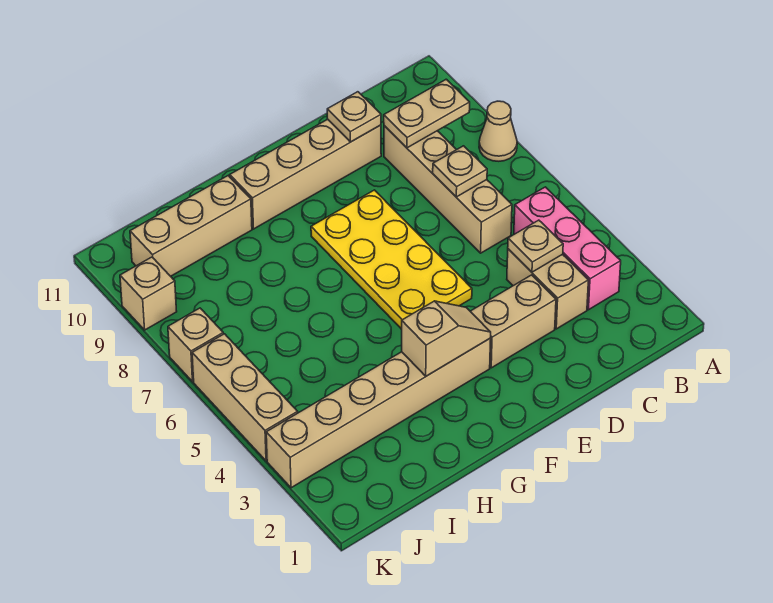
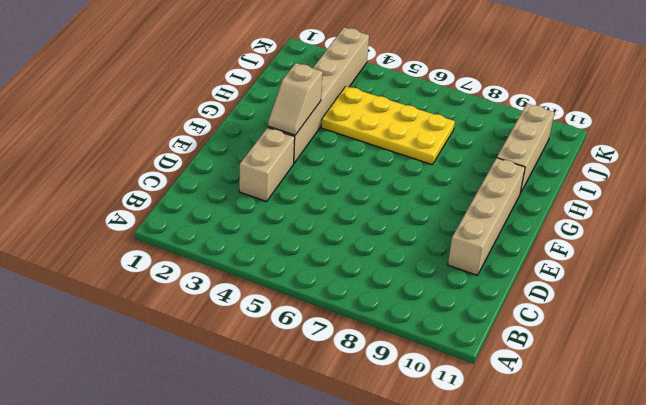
yellow 2x4 plate [321,86,455,165] -> yellow 2x4 plate moved to [311,190,472,329]
none -> tan 1x1 cone [479,101,517,161]
none -> pink 1x3 brick [514,187,621,310]
none -> tan 1x2 brick [507,249,588,329]

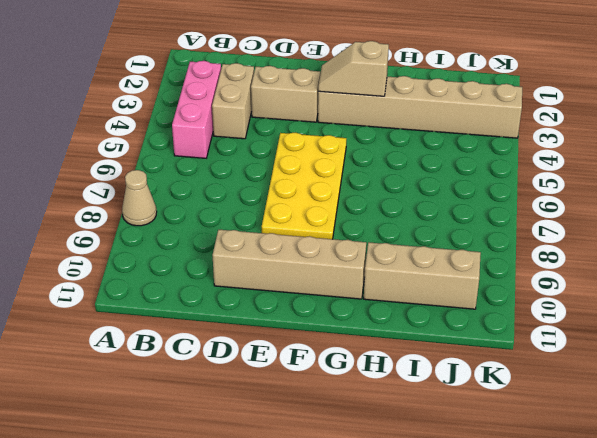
none -> tan 1x4 brick [384,126,512,253]
none -> tan 1x3 brick [192,334,298,461]
none -> tan 1x1 brick [168,308,223,382]

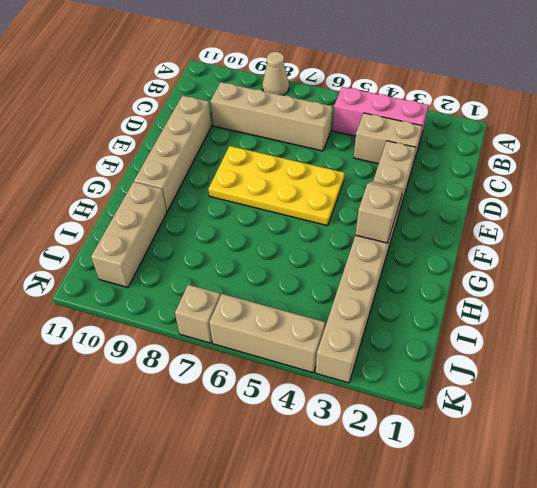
none -> tan 1x1 brick [120,257,177,330]
none -> tan 1x2 plate [384,79,470,148]
none -> tan 1x1 plate [508,220,563,272]

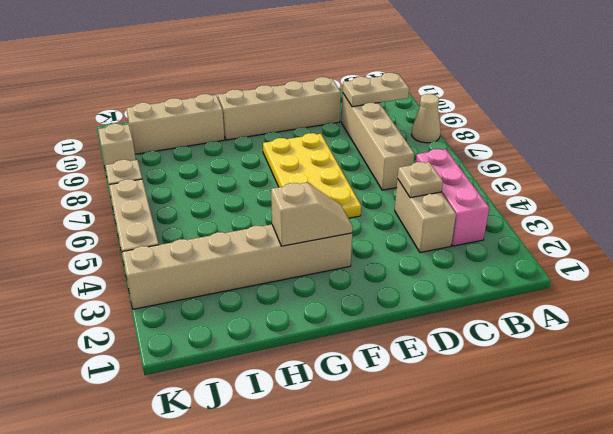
none -> tan 1x2 brick [470,275,556,368]
none -> tan 1x1 plate [433,146,487,197]
none -> tan 1x1 plate [327,92,381,142]

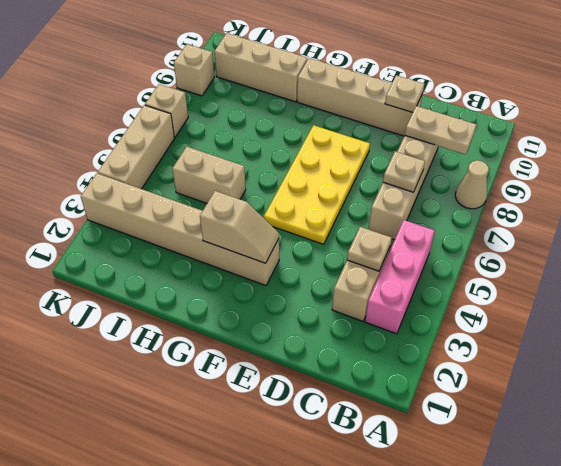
tan 1x2 brick [172,146,246,203] -> tan 1x2 brick moved to [470,275,556,368]

